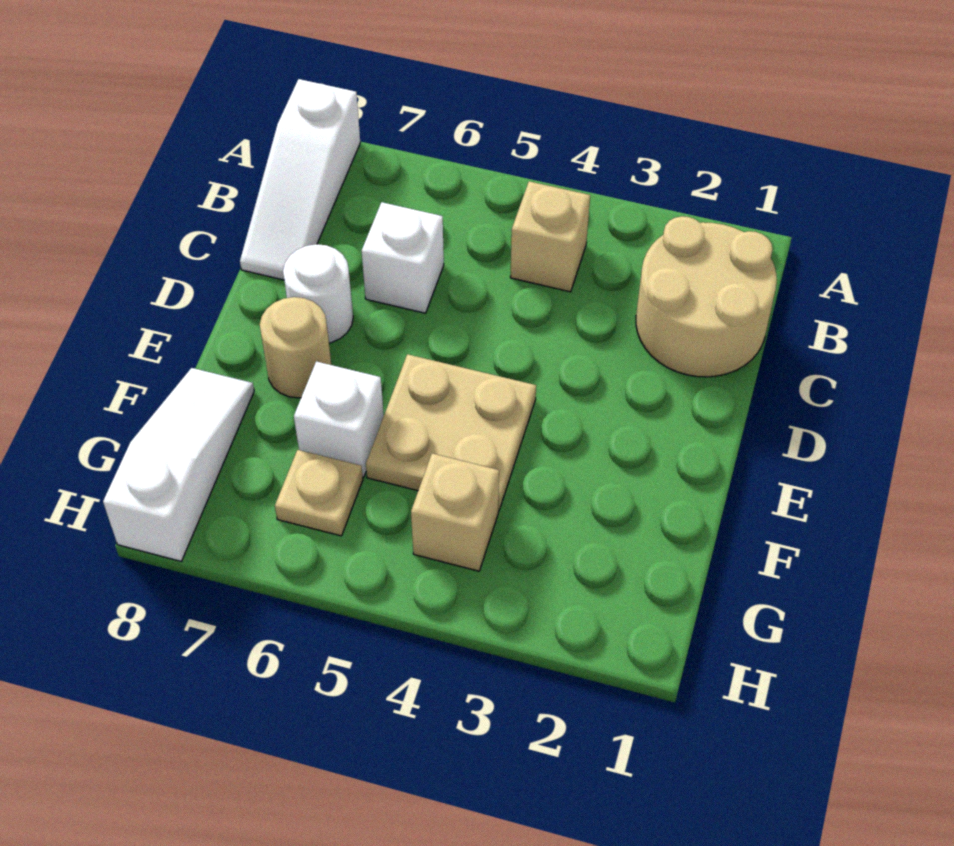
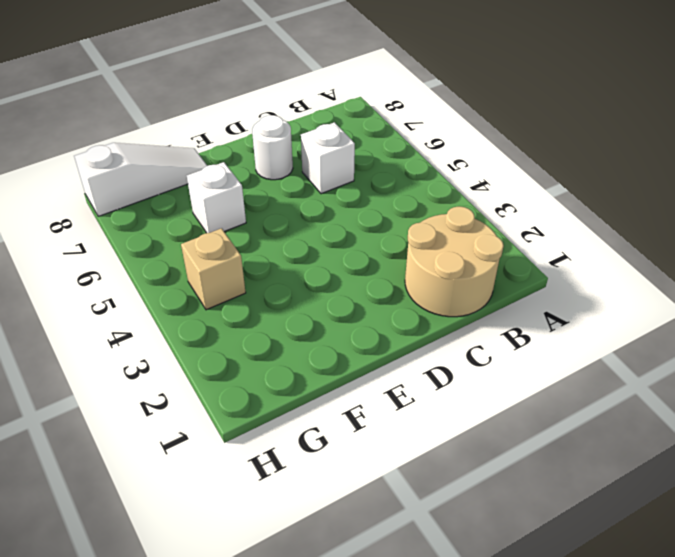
none -> white 1x3 slope [240,79,360,280]
none -> tan 1x1 brick [510,181,590,292]

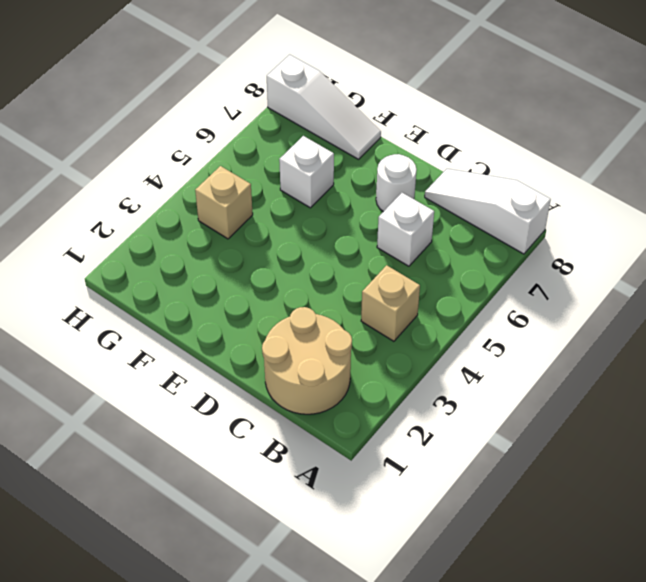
none -> tan 2x2 plate [366,354,536,511]
none -> tan 1x1 round brick [260,297,331,398]

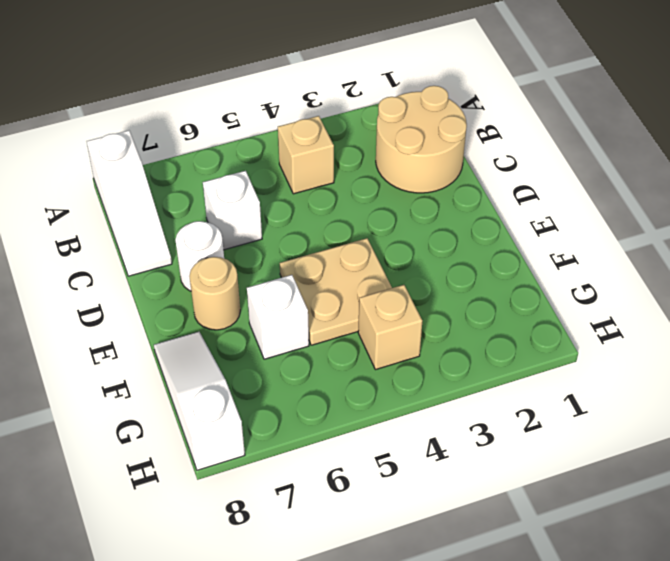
none -> tan 1x1 plate [275,450,363,536]

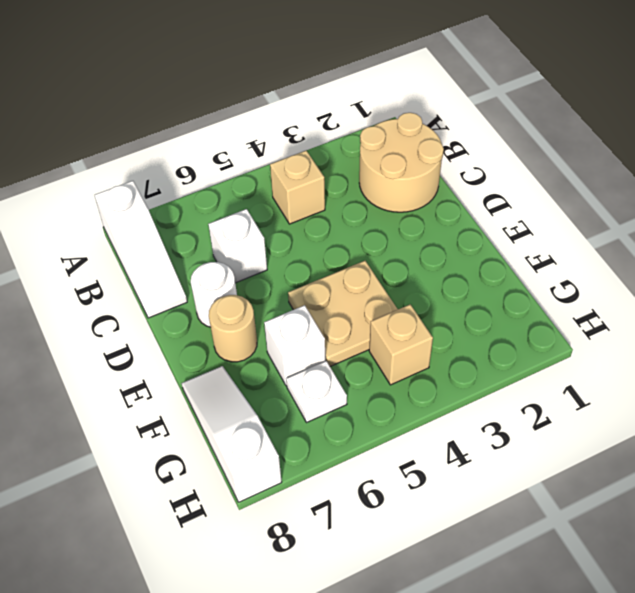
white 1x1 plate [286,361,347,422] -> tan 1x1 plate [275,450,363,536]

